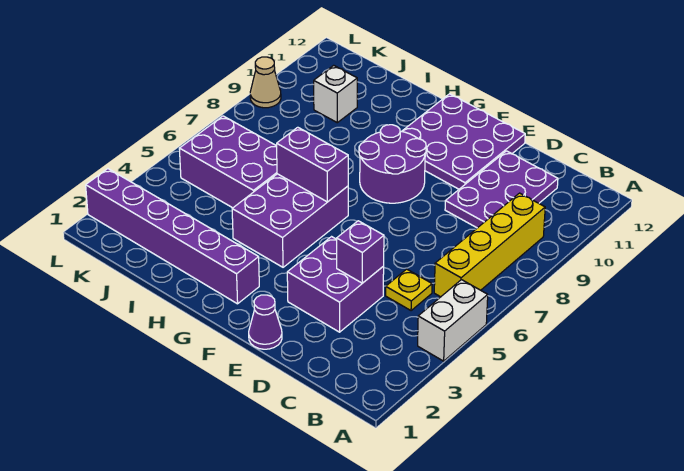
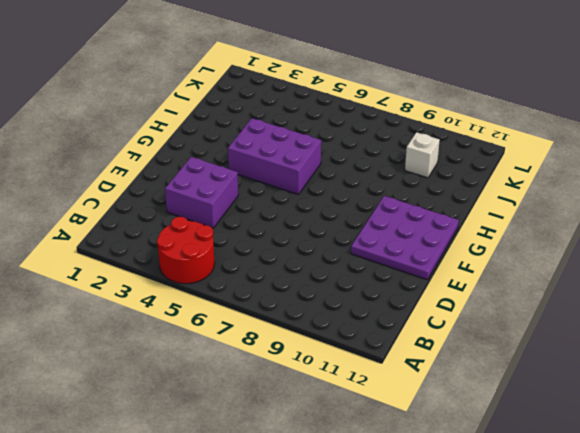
red 2x2 round brick [157,217,215,284] -> white 1x2 brick [418,280,488,361]
none -> yellow 1x4 brick [434,193,545,297]
none -> yellow 1x1 plate [386,269,432,311]
none -> purple 2x3 plate [445,151,558,228]

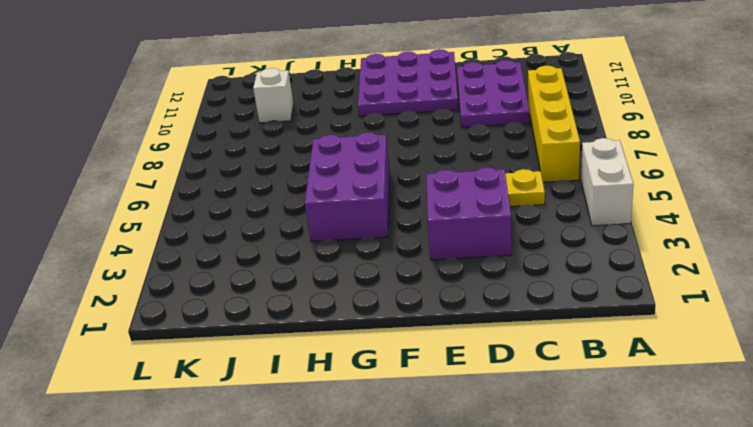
none -> purple 1x1 cone [249,295,282,349]
none -> purple 2x2 round brick [359,125,426,203]
none -> purple 1x6 brick [86,169,259,304]

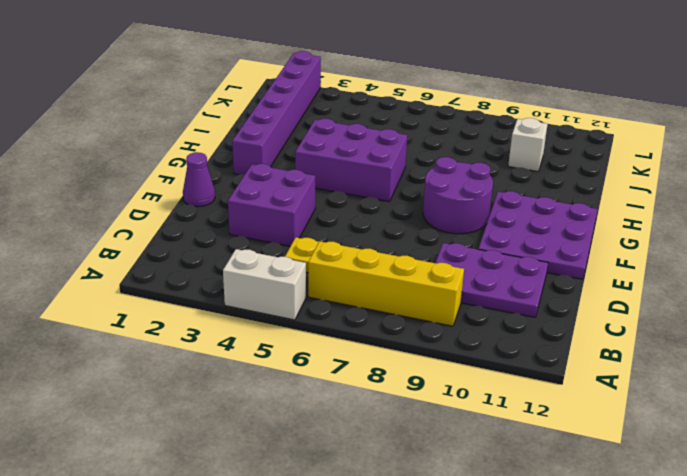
none -> purple 2x3 brick [179,116,277,208]
none -> tan 1x1 cone [250,57,281,108]
none -> purple 1x1 brick [337,221,384,283]

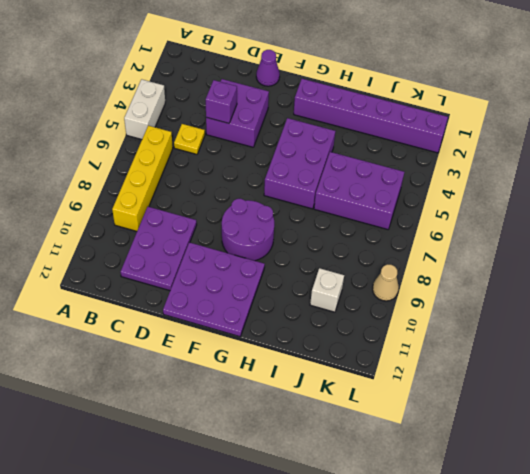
none -> purple 1x2 brick [277,127,348,202]

